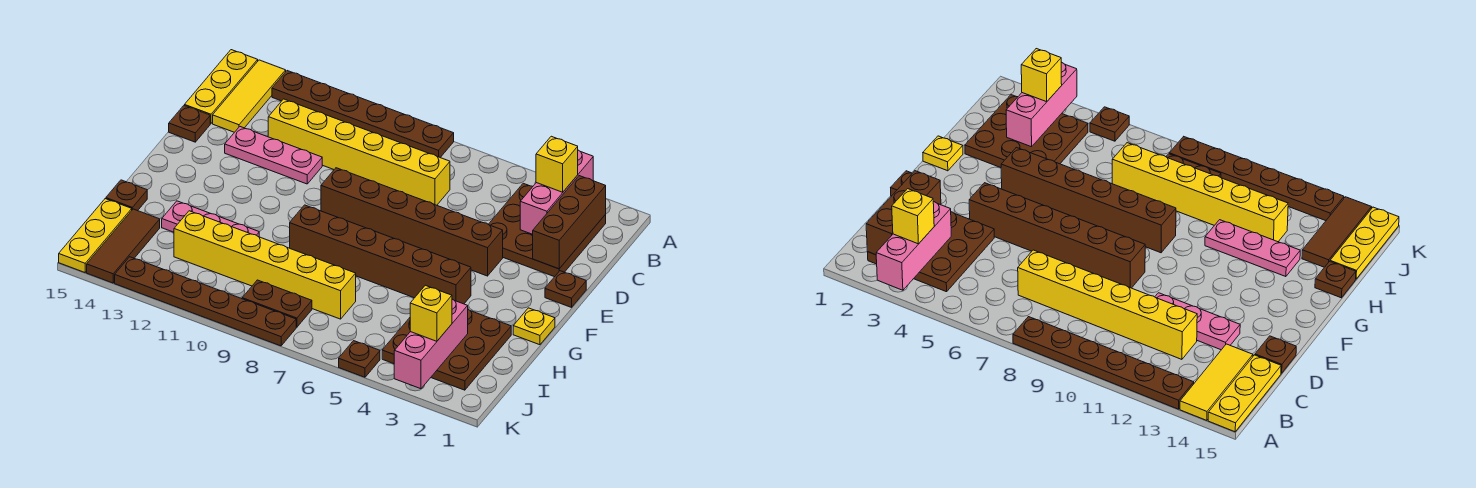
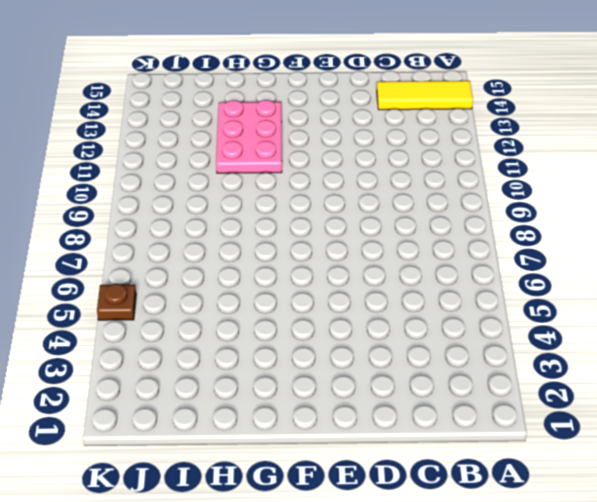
pink 2x3 plate [216,100,282,173] -> pink 1x3 plate [162,201,259,237]
none -> brown 1x6 plate [272,71,454,157]
none -> yellow 1x3 plate [185,50,258,123]
none -> brown 3x3 plate [489,183,606,277]

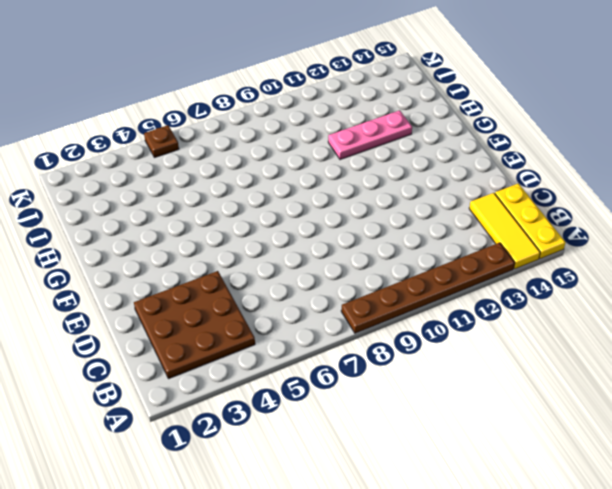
none -> yellow 1x6 brick [268,99,450,205]
none -> pink 1x3 plate [225,127,322,184]
none -> brown 1x1 plate [169,105,210,142]

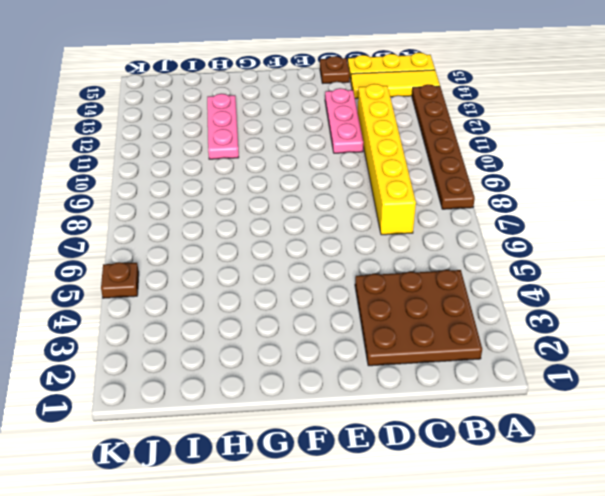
none -> brown 1x1 plate [545,271,586,307]
none -> brown 1x6 brick [321,168,503,276]
none -> yellow 1x1 plate [513,308,555,345]

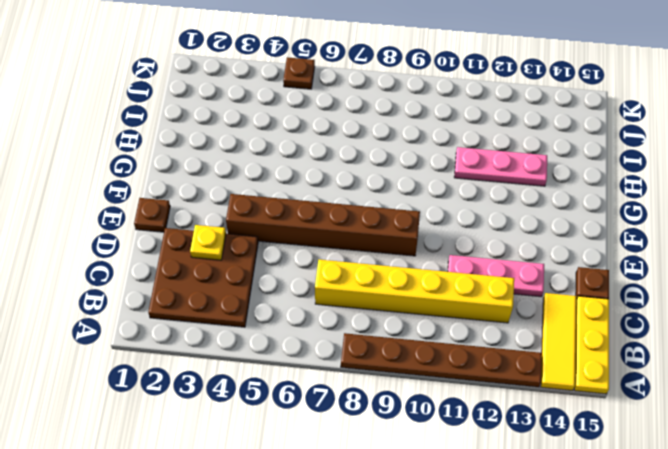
yellow 1x1 plate [190,225,226,260] -> yellow 1x1 plate moved to [513,308,555,345]
none -> brown 1x6 brick [290,205,471,304]
none -> brown 3x3 plate [382,309,511,390]
none -> brown 1x1 plate [106,180,147,211]

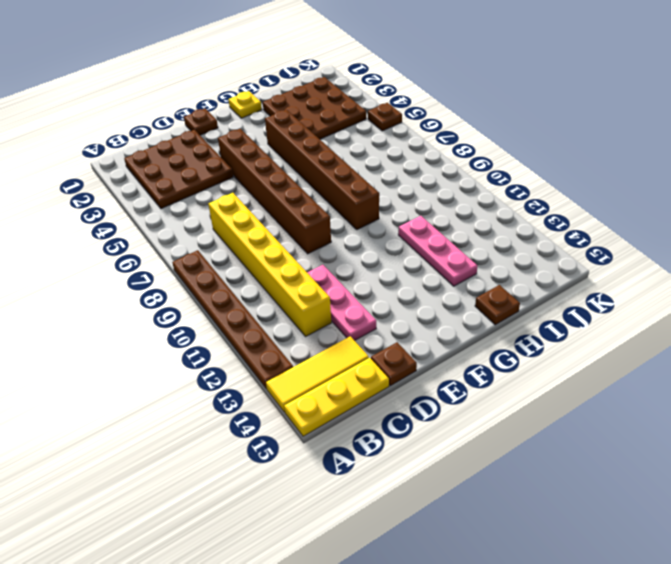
none -> yellow 1x6 brick [174,211,356,319]
none -> brown 1x3 tile [87,209,160,283]
none -> yellow 1x3 plate [59,199,132,272]

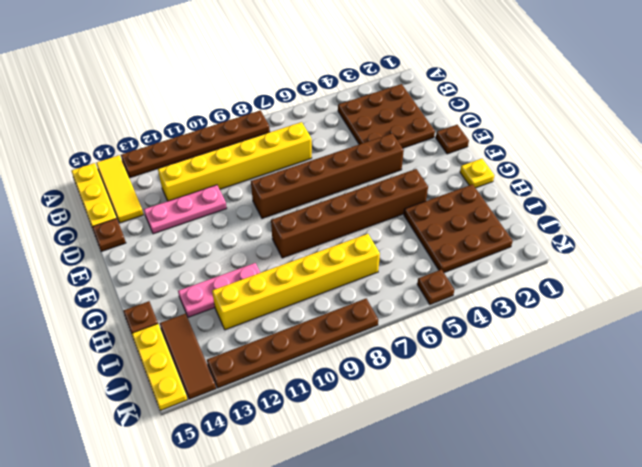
none -> brown 1x2 plate [242,280,312,327]
none -> pink 1x3 brick [520,150,593,234]
none -> brown 1x3 brick [533,176,606,269]

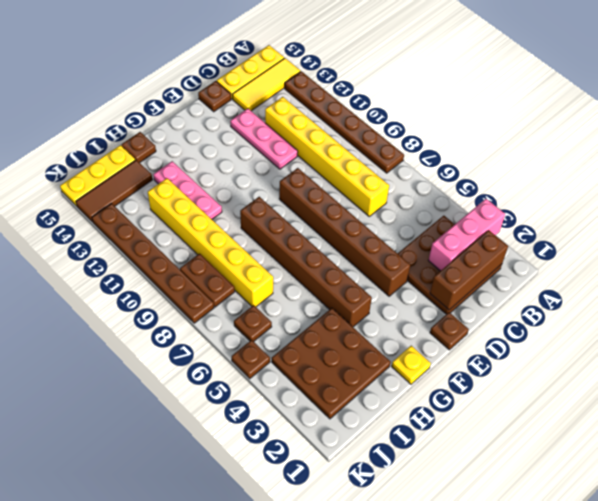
brown 1x1 plate [234,305,272,341] -> none
none -> pink 1x3 brick [394,299,468,389]
none -> yellow 1x1 brick [536,136,578,192]
none -> yellow 1x1 brick [410,285,452,341]

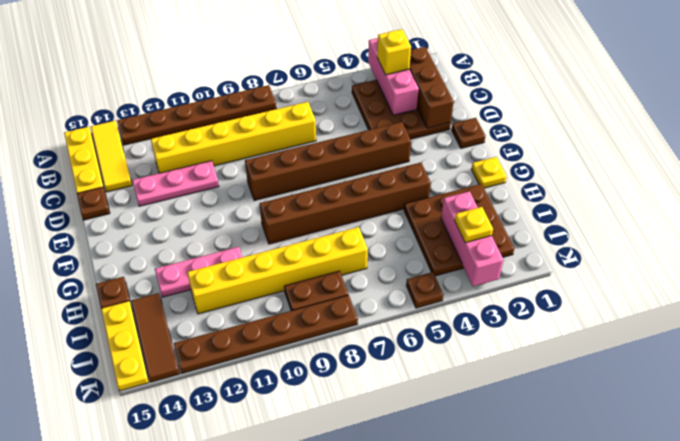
yellow 1x1 plate [455,207,493,243] -> yellow 1x1 brick [410,285,452,341]

